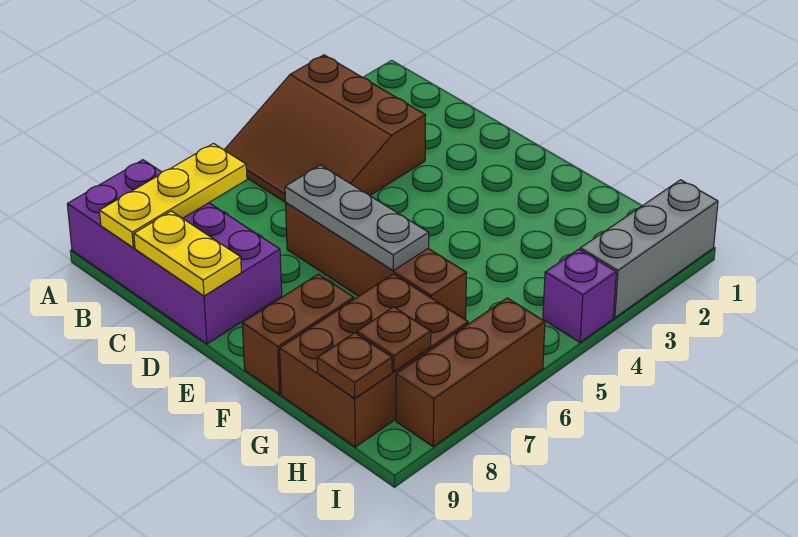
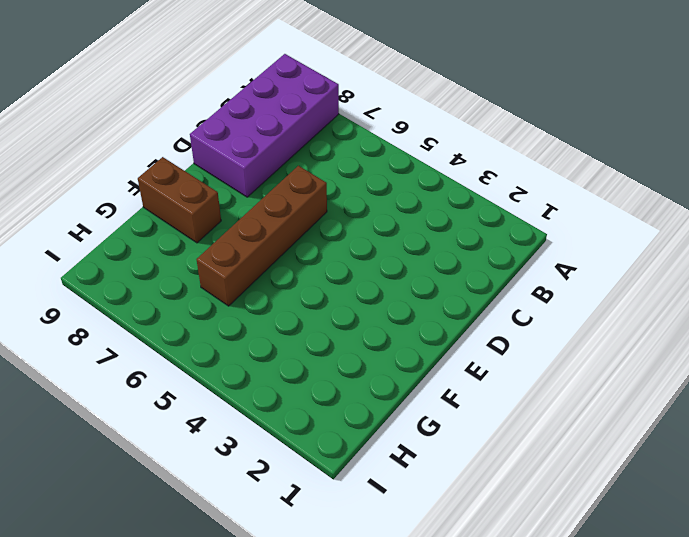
none -> brown 3x3 slope [225,55,426,203]
none -> brown 2x3 brick [280,274,468,447]
none -> grey 1x3 brick [580,180,718,318]

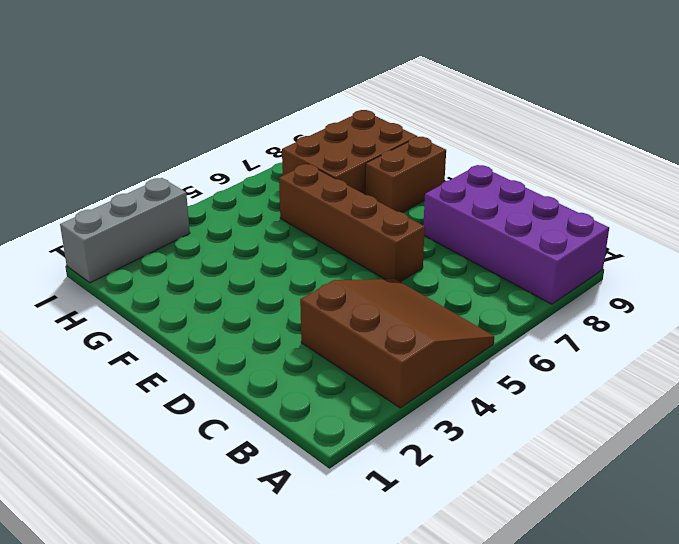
none -> purple 1x1 brick [543,249,616,342]
none -> brown 1x3 brick [396,298,545,447]
none -> yellow 1x3 plate [99,143,247,248]

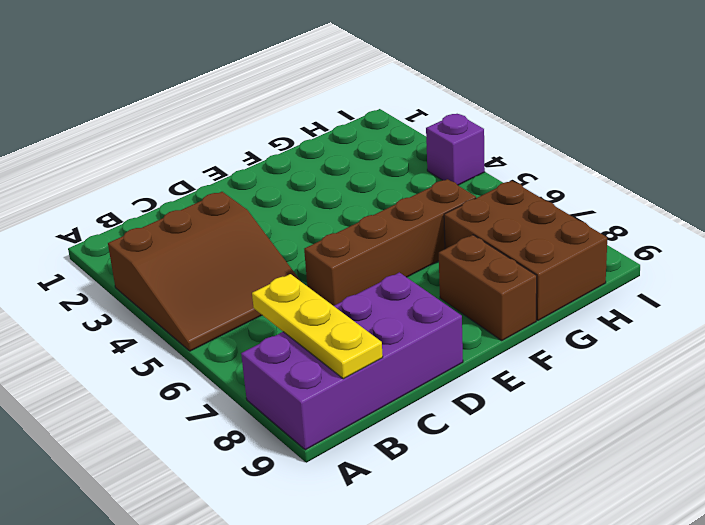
none -> grey 1x3 brick [580,180,718,318]
none -> brown 1x3 brick [396,298,545,447]
none -> yellow 1x2 plate [134,211,241,296]

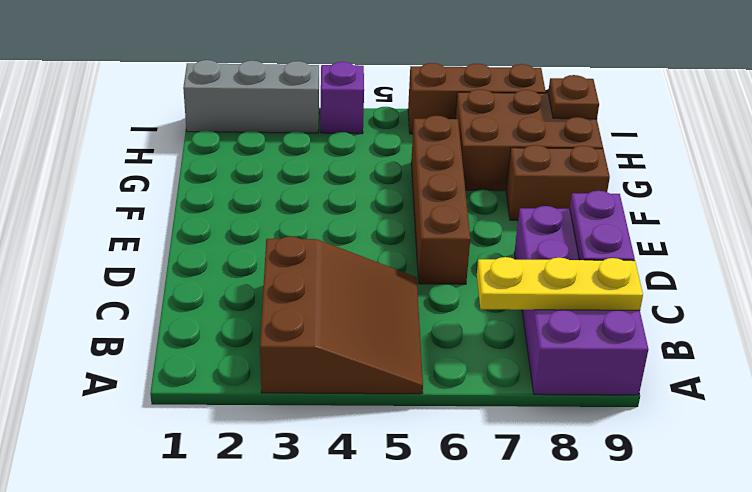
purple 1x2 plate [570,191,635,261] -> yellow 1x2 plate [134,211,241,296]
none -> grey 1x3 plate [285,165,429,271]
none -> brown 1x1 plate [357,307,431,372]

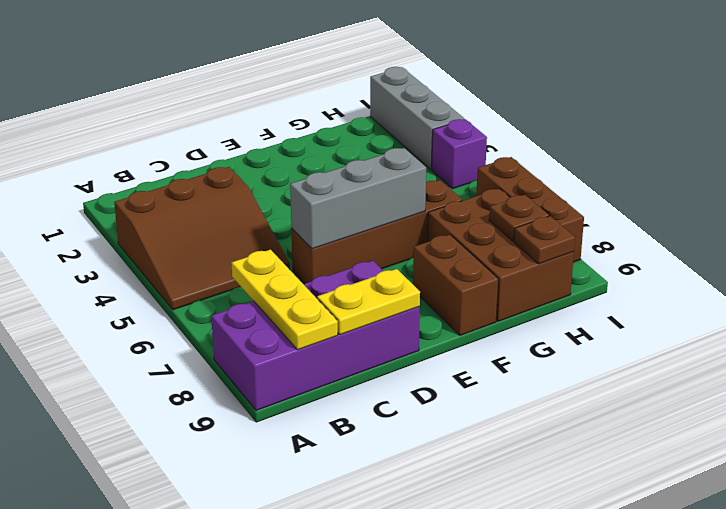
grey 1x3 brick [290,148,426,249] -> grey 1x3 plate [285,165,429,271]

